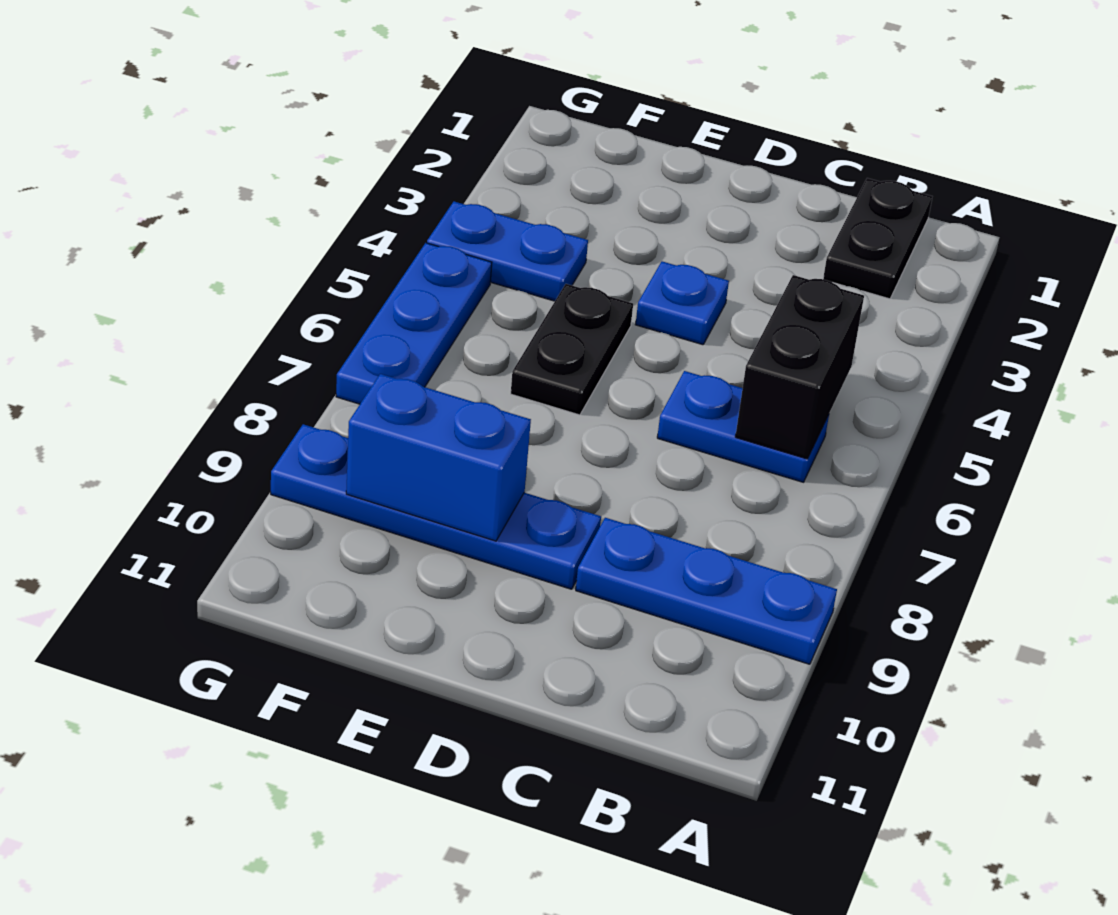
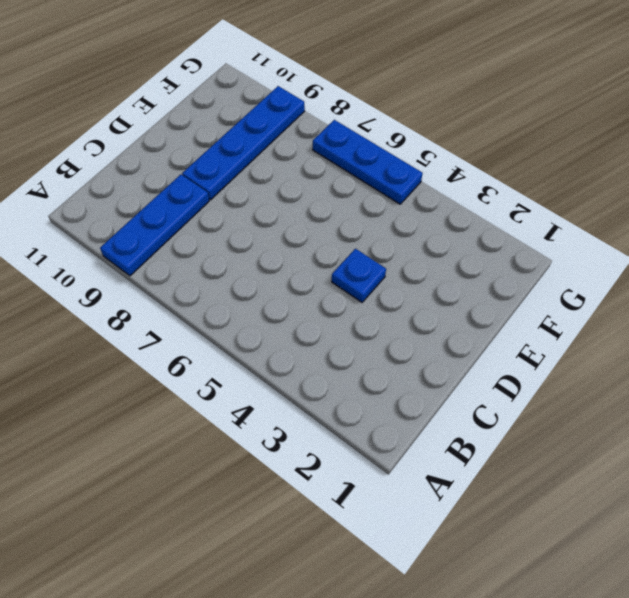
none -> black 1x2 plate [823,178,932,299]
none -> blue 1x2 plate [657,371,829,482]

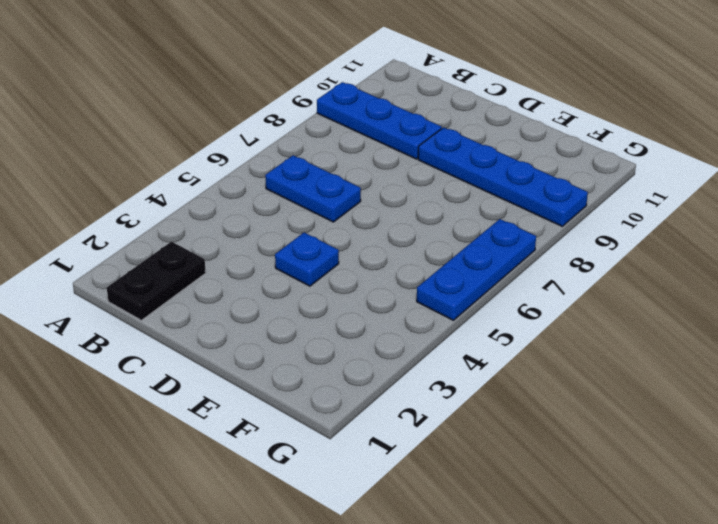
none -> black 1x2 plate [511,284,633,415]
none -> blue 1x2 plate [427,201,588,301]

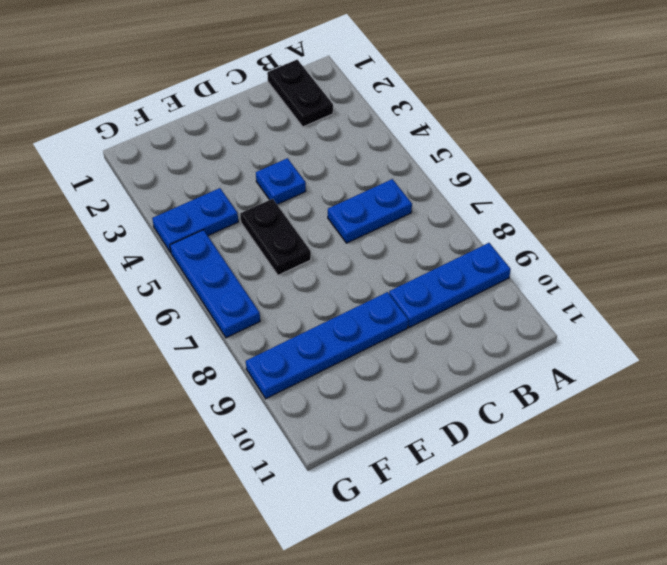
none -> black 1x2 brick [735,275,864,459]
none -> blue 1x2 brick [346,374,531,541]

